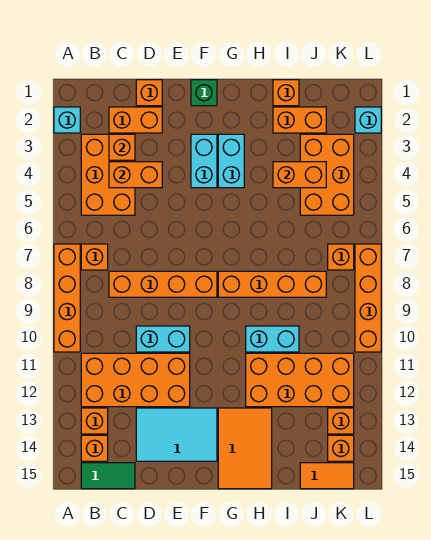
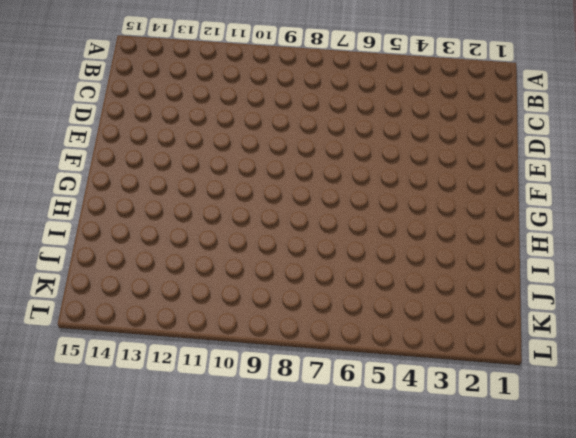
none -> cyan 1x1 brick [54,107,80,133]
none -> orange 1x4 brick [54,244,80,352]
none -> orange 2x3 brick [81,134,135,215]
none -> orange 1x1 brick [81,244,108,270]

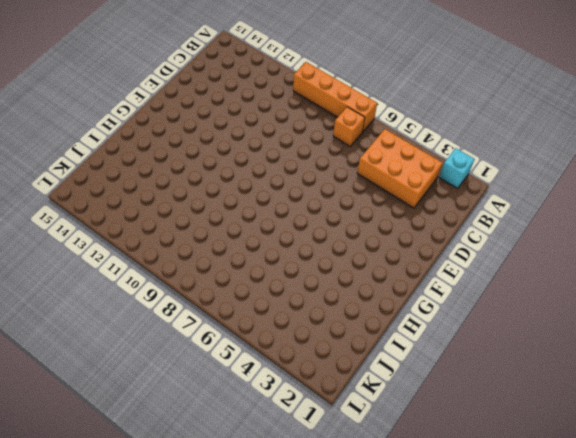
none -> orange 2x4 brick [81,353,190,407]
none -> orange 1x1 brick [81,408,108,434]
none -> orange 1x1 brick [81,435,108,461]
none -> green 1x2 tile [81,463,135,489]

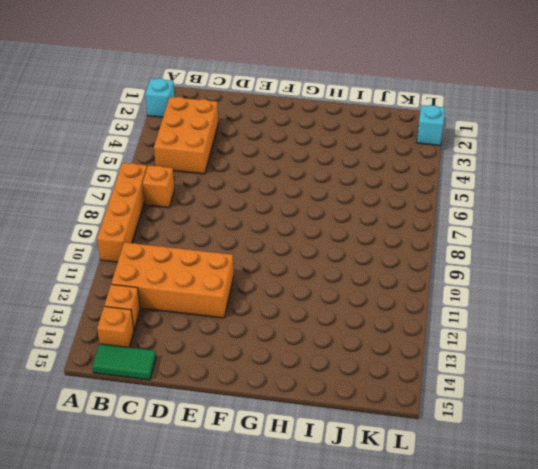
none -> orange 1x2 brick [109,107,162,133]
none -> orange 1x4 brick [109,271,217,297]
none -> orange 1x1 brick [136,80,162,106]
none -> cyan 1x2 brick [136,326,190,352]

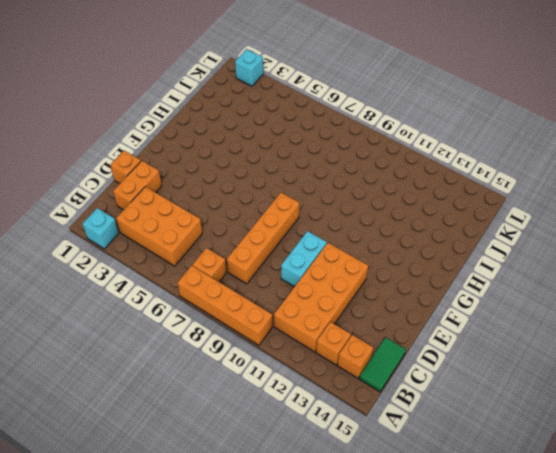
none -> cyan 2x3 tile [136,408,217,461]
none -> green 1x1 brick [191,80,217,106]
none -> cyan 1x2 brick [191,134,217,188]
none -> cyan 1x2 brick [218,134,244,188]

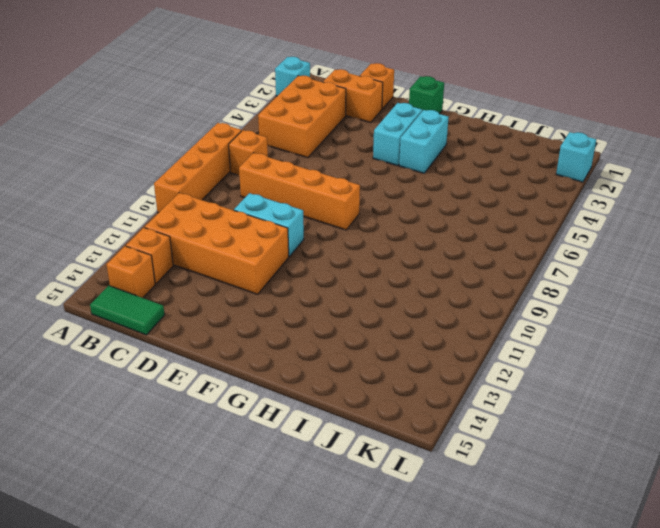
none -> cyan 2x3 tile [136,408,217,461]
none -> orange 1x4 brick [218,271,326,297]
none -> orange 2x3 tile [218,408,272,489]
none -> cyan 1x2 brick [246,326,299,352]

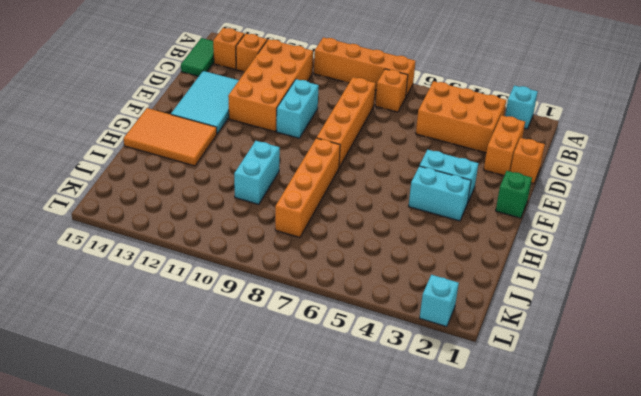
none -> orange 2x4 brick [246,353,354,407]
none -> orange 1x1 brick [273,80,299,106]
none -> orange 1x2 brick [273,107,326,133]
none -> orange 2x3 brick [300,134,354,215]

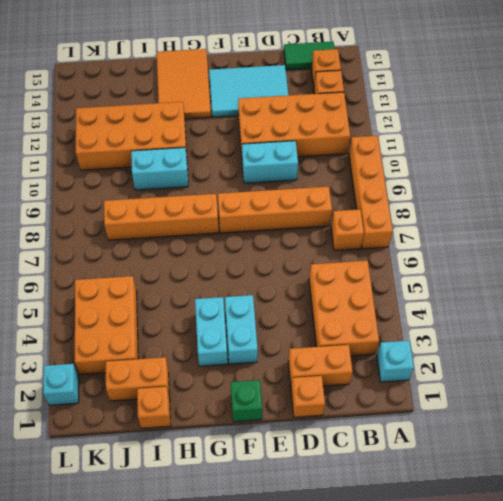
none -> orange 1x2 tile [300,463,354,489]
none -> orange 1x1 brick [328,244,354,270]
none -> orange 1x1 brick [328,408,354,434]
none -> orange 1x1 brick [328,435,354,461]

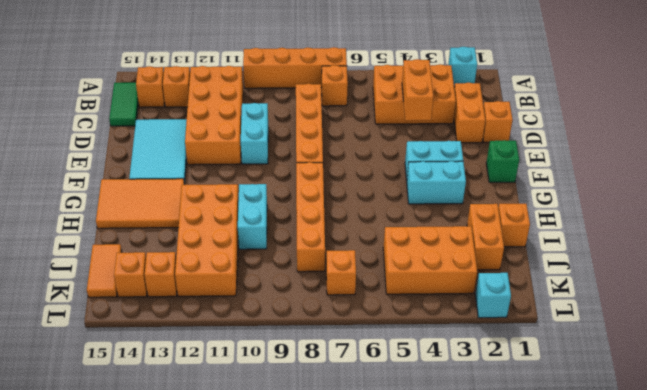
none -> orange 1x4 brick [355,244,381,352]
none -> orange 1x1 brick [109,134,135,160]
none -> orange 1x2 brick [273,162,326,188]

